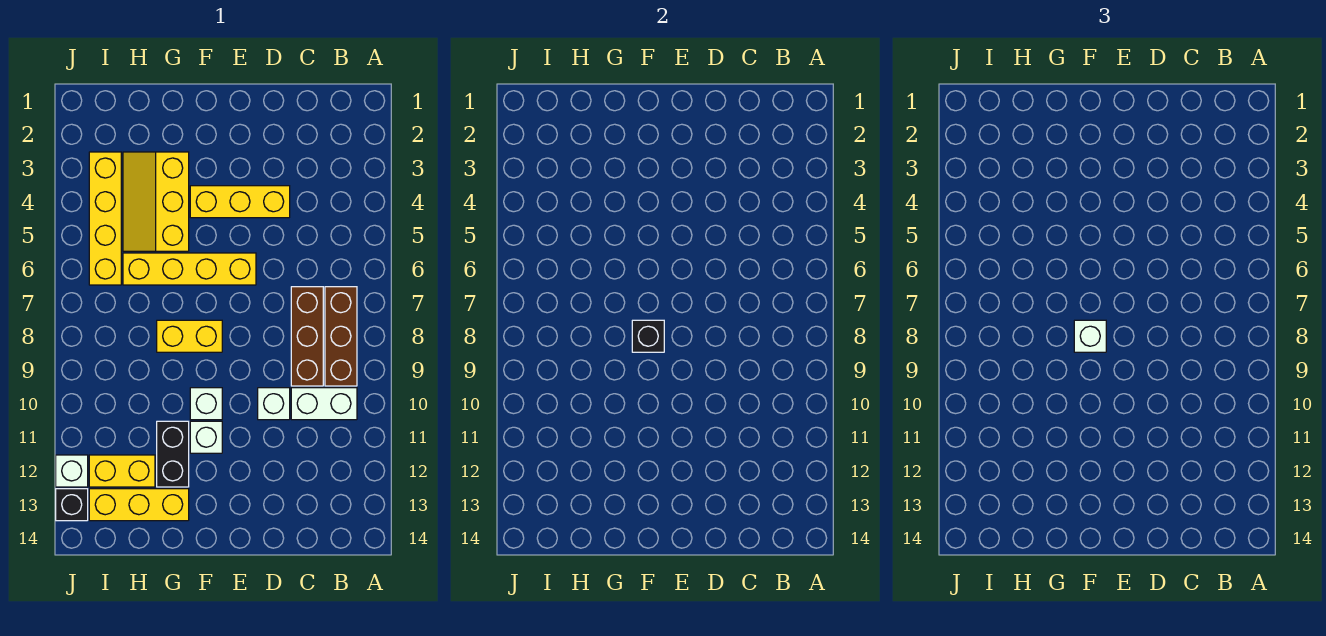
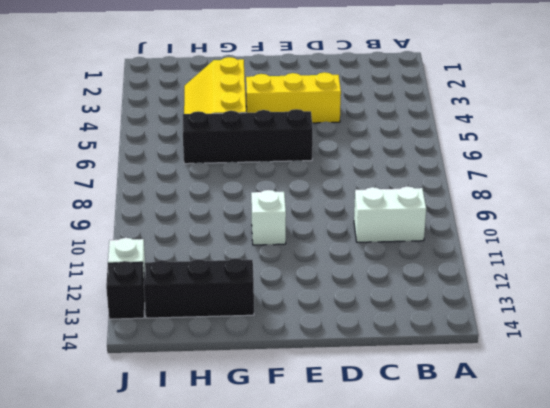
black 1x4 brick [183,109,313,164] -> yellow 1x4 brick [123,253,256,285]
black 1x3 brick [144,258,254,318] -> yellow 1x3 brick [89,489,189,521]
none -> brown 1x3 brick [325,287,357,386]
none -> brown 1x3 brick [291,287,323,386]
none -> white 1x1 brick [258,388,290,420]

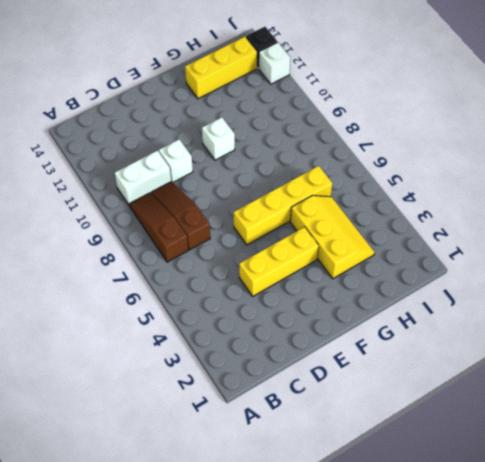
brown 1x3 slope [129,193,188,262] -> brown 1x3 brick [325,287,357,386]
brown 1x3 slope [151,181,210,250] -> brown 1x3 brick [291,287,323,386]
none -> yellow 1x2 brick [157,320,222,352]
none -> white 1x1 brick [190,421,222,453]
none -> black 1x2 brick [157,421,189,487]

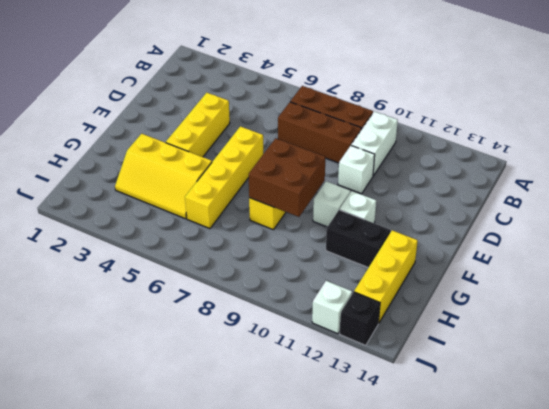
brown 2x2 brick [249,138,326,217] -> black 1x1 brick [632,320,664,352]
none -> yellow 1x2 brick [89,455,155,487]
none -> yellow 1x4 brick [89,152,121,285]
none -> white 1x1 brick [1074,320,1106,352]

